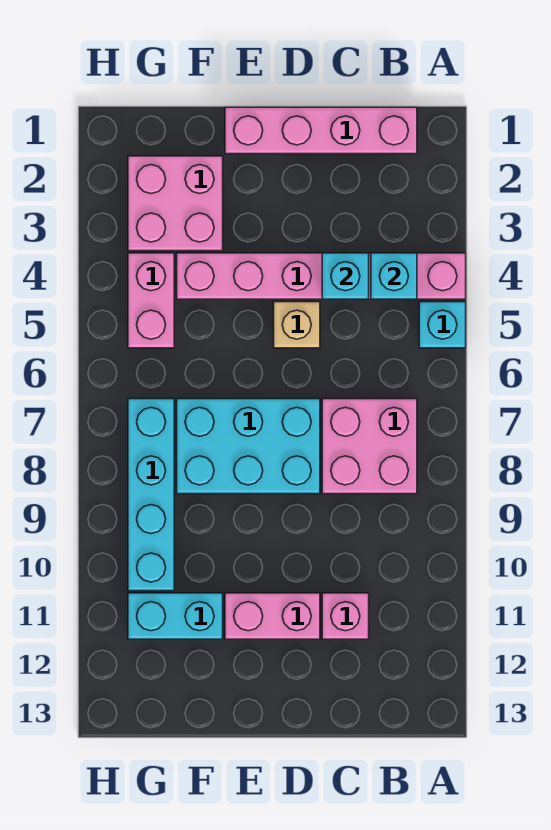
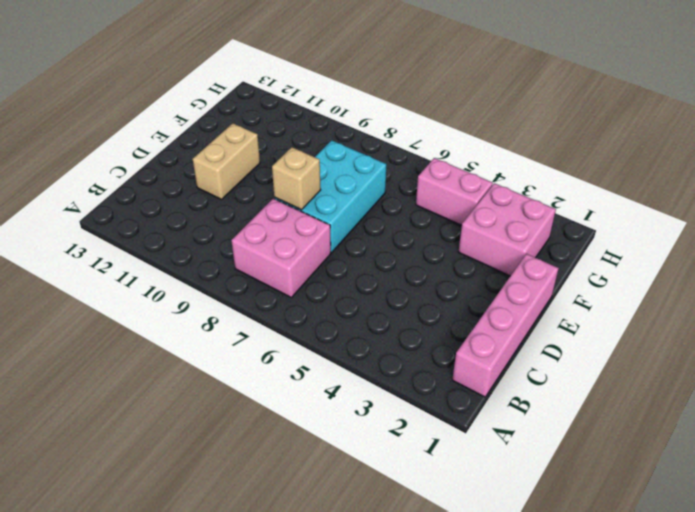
tan 1x1 brick [272,147,321,210] -> tan 1x1 brick moved to [274,302,320,348]
tan 1x2 brick [193,123,260,199] -> pink 1x2 brick [225,593,320,639]
none -> pink 1x6 brick [177,253,466,299]
none -> cyan 1x1 brick [419,302,466,348]
none -> pink 1x1 brick [322,593,369,639]

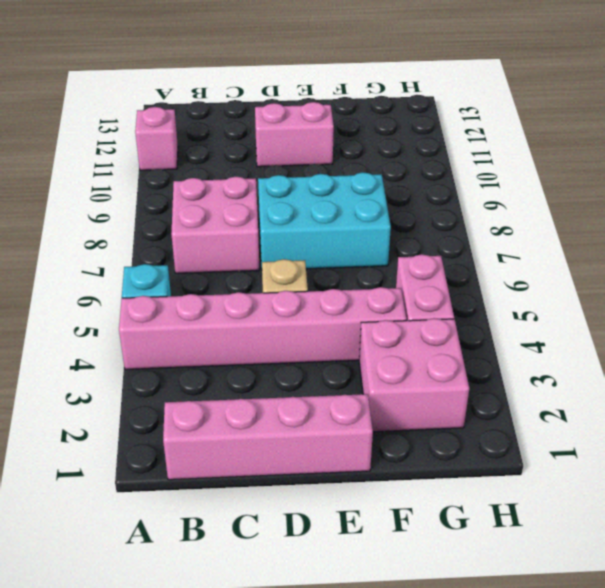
pink 1x1 brick [135,107,178,170] -> pink 1x1 brick moved to [322,593,369,639]
none -> cyan 1x2 brick [128,593,223,639]
none -> cyan 1x4 brick [128,399,174,591]
none -> cyan 1x1 brick [371,253,417,299]

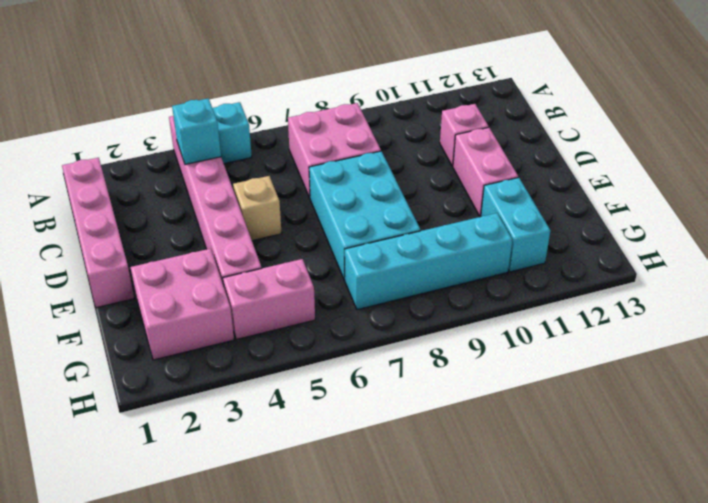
none -> cyan 1x1 brick [322,253,369,299]

